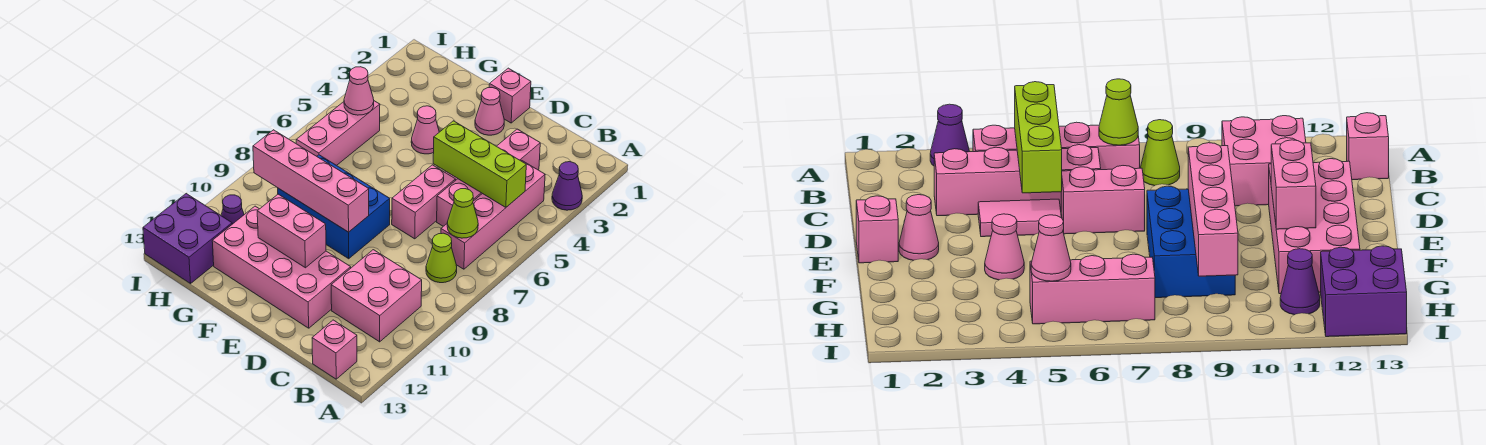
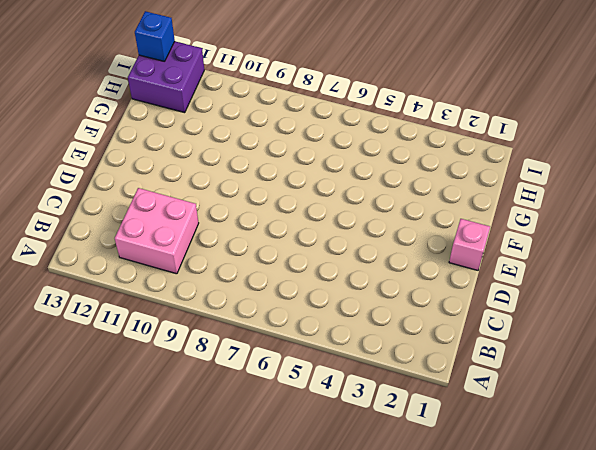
blue 1x1 brick [135,11,175,62] -> none
none -> purple 1x1 cone [552,162,582,210]
none -> pink 1x4 brick [441,160,545,269]
none -> lime 1x1 cone [426,233,457,283]

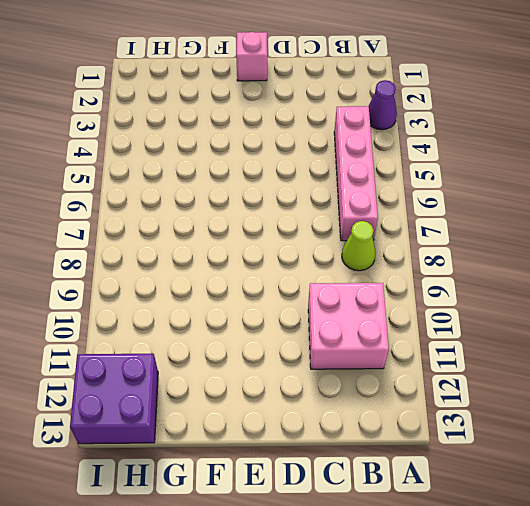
none -> pink 1x1 brick [312,320,357,379]
none -> pink 1x4 brick [437,129,540,226]
none -> pink 1x2 tile [978,199,1061,237]

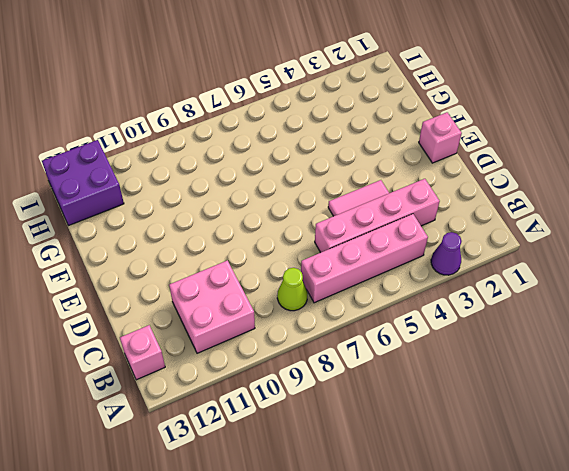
none -> pink 1x2 brick [392,165,456,239]
none -> pink 2x4 brick [212,206,351,328]
none -> pink 1x1 cone [475,88,504,135]

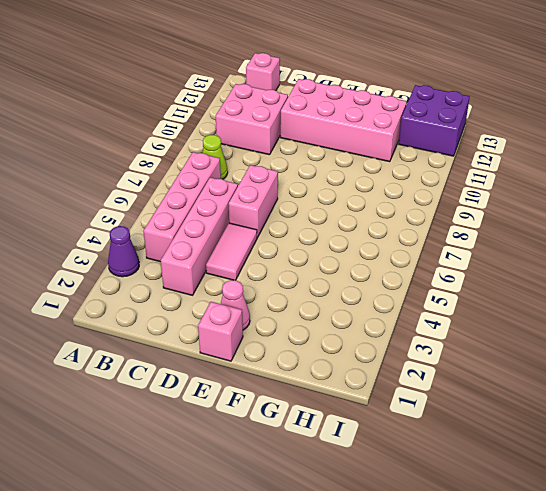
none -> blue 2x3 brick [278,155,390,259]
none -> pink 1x1 cone [411,106,439,154]
none -> pink 1x3 brick [296,101,380,165]

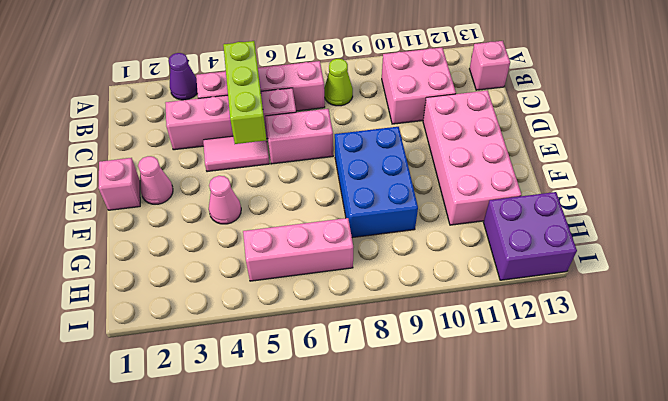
none -> purple 1x1 cone [221,195,244,224]
none -> lime 1x1 cone [447,189,478,238]
none -> pink 1x4 brick [253,130,369,232]

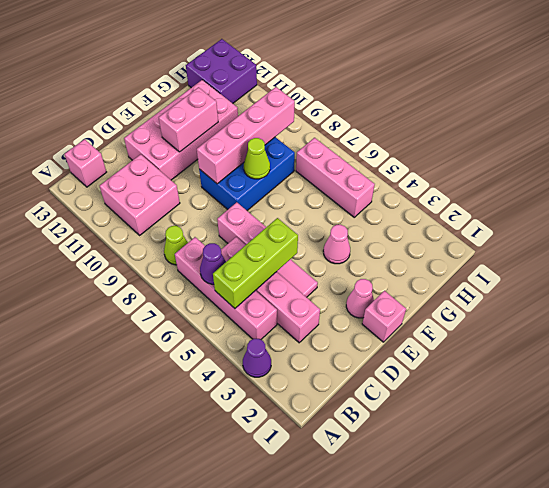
purple 1x1 cone [200,243,226,284] -> purple 1x1 cone moved to [221,195,244,224]
lime 1x1 cone [244,138,270,179] -> lime 1x1 cone moved to [447,189,478,238]
none -> pink 1x1 cone [344,67,374,115]

